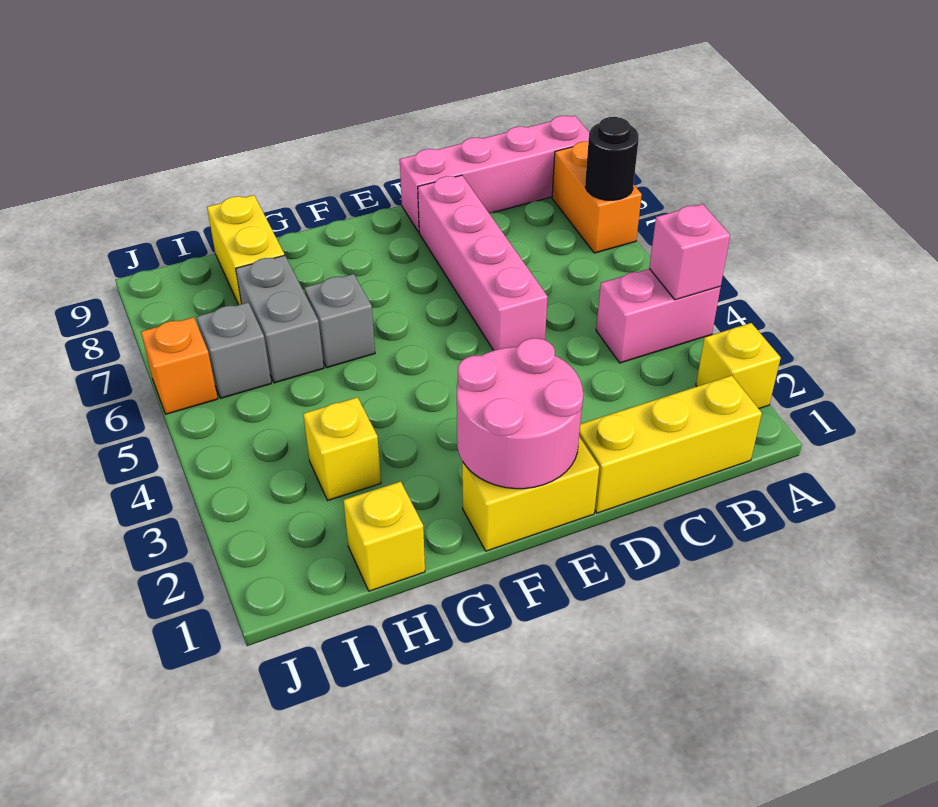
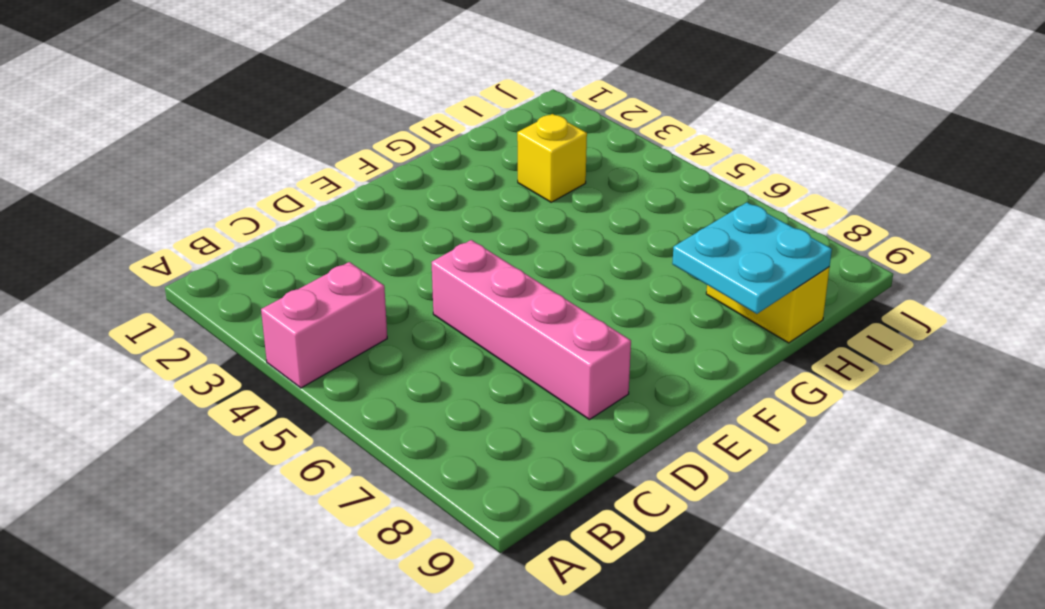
cyan 2x2 plate [672,203,832,314] -> none
none -> yellow 1x1 brick [696,323,781,409]
none -> orange 1x2 brick [552,141,642,253]
none -> pink 1x4 brick [400,116,589,232]

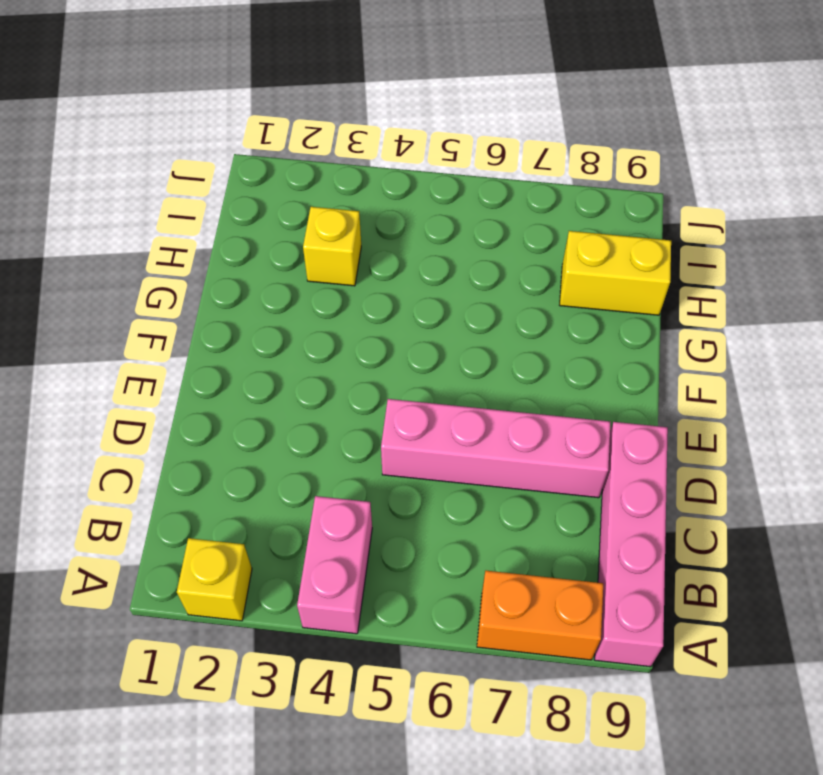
none -> yellow 1x3 brick [579,375,762,513]
none -> yellow 1x2 brick [462,437,599,551]
none -> grey 1x1 brick [304,274,375,368]

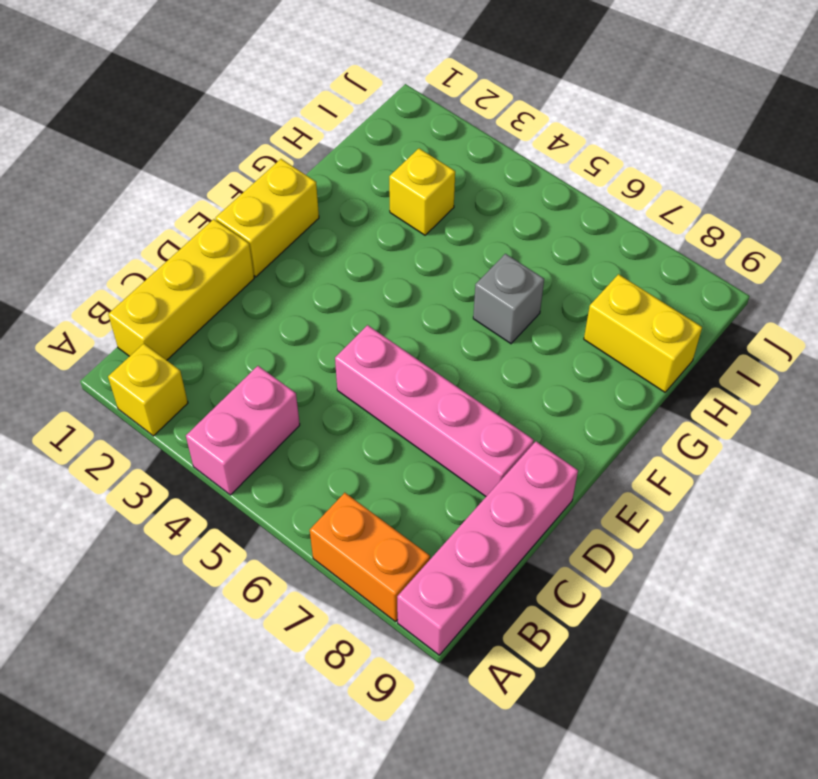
none -> yellow 1x1 brick [343,481,425,591]
none -> grey 1x2 brick [236,255,324,383]
none -> grey 1x1 brick [197,303,271,398]

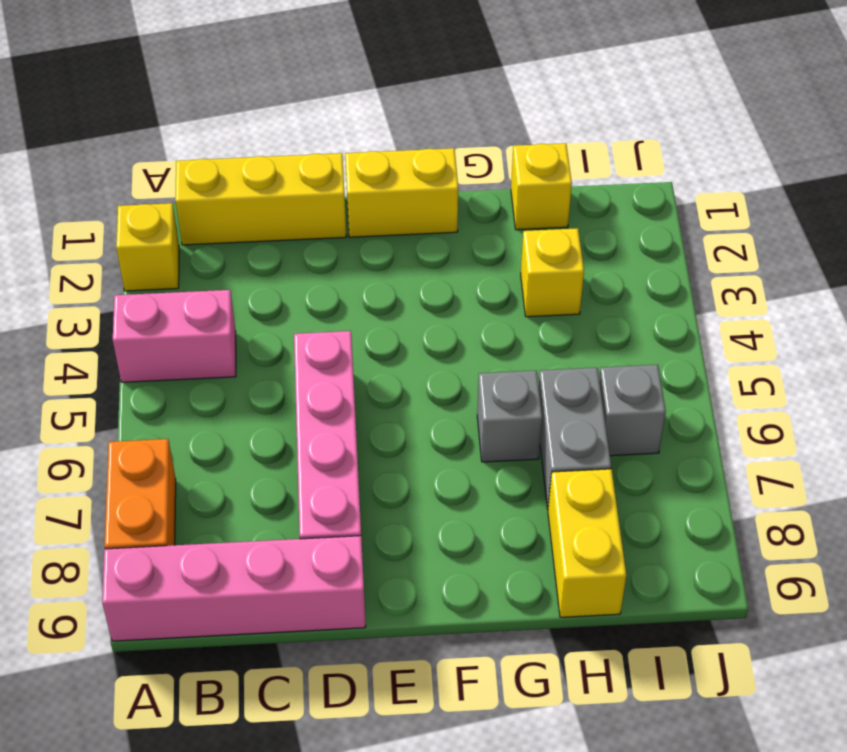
none -> orange 1x1 brick [141,317,218,414]
none -> pink 1x1 brick [649,204,730,300]
none -> black 1x1 round brick [585,117,639,200]

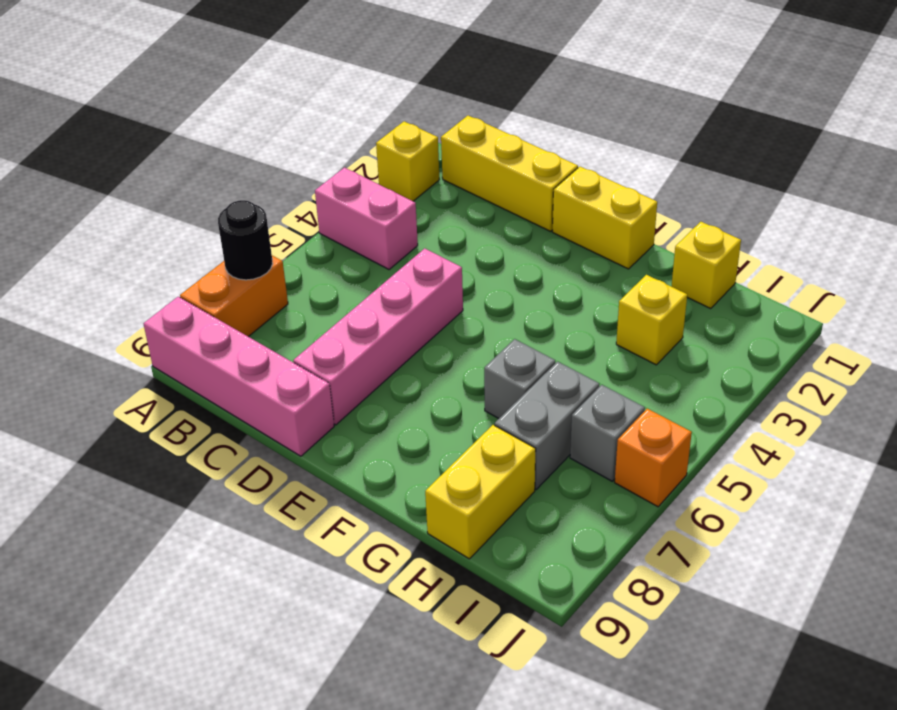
none -> pink 1x1 brick [649,204,730,300]
none -> pink 2x2 round brick [457,338,583,489]

